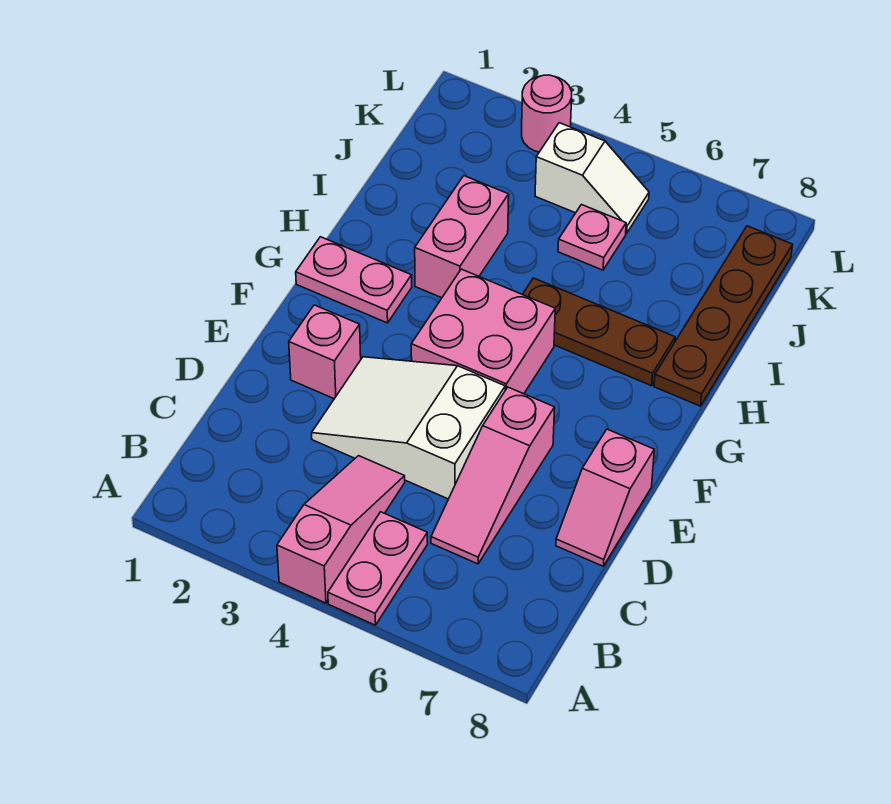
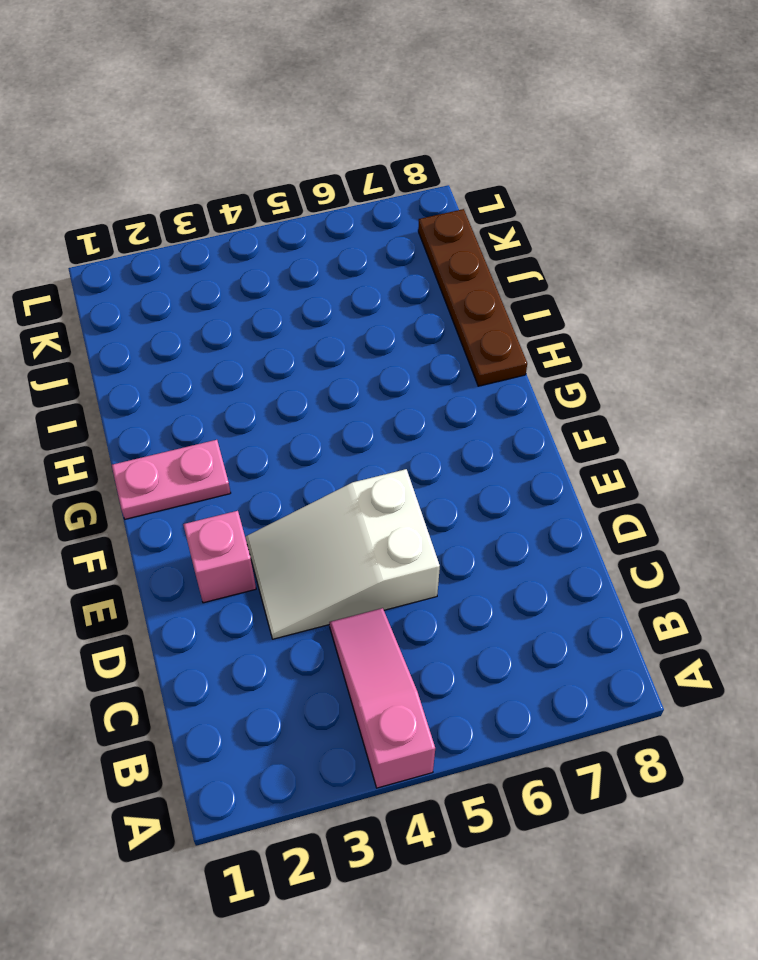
none -> pink 1x2 plate [328,512,428,625]
none -> pink 1x3 slope [431,387,555,564]
none -> pink 1x2 slope [556,429,654,566]

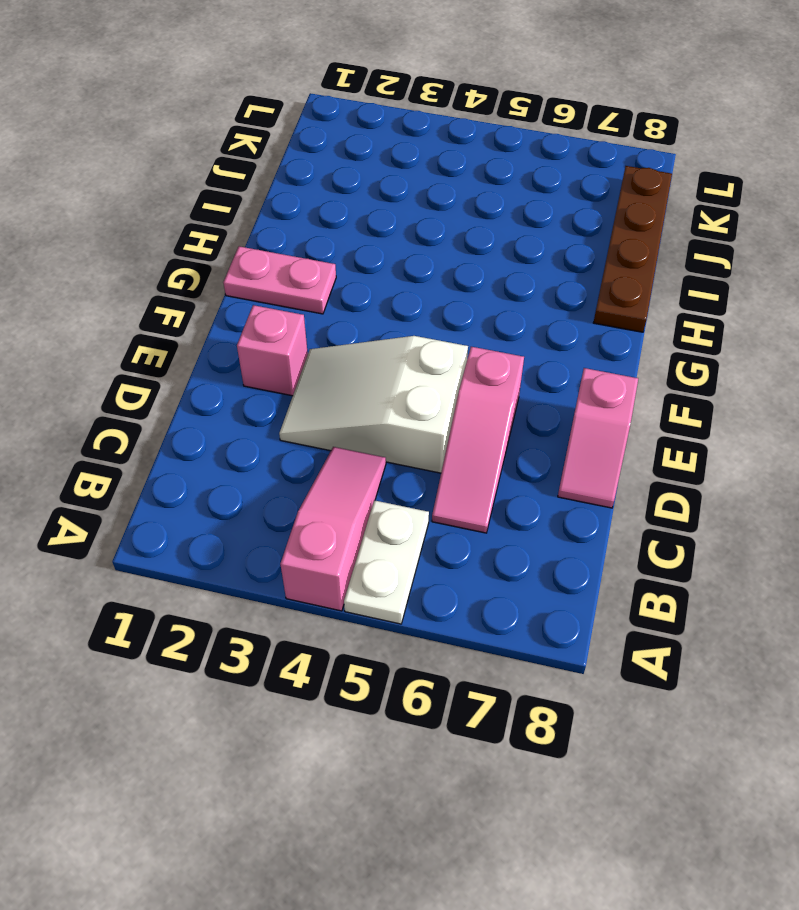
white 1x2 plate [344,500,429,624] -> pink 1x2 plate [328,512,428,625]
none -> pink 2x2 brick [411,269,555,394]
none -> pink 1x2 brick [415,176,509,298]
none -> brown 1x3 plate [523,278,675,386]

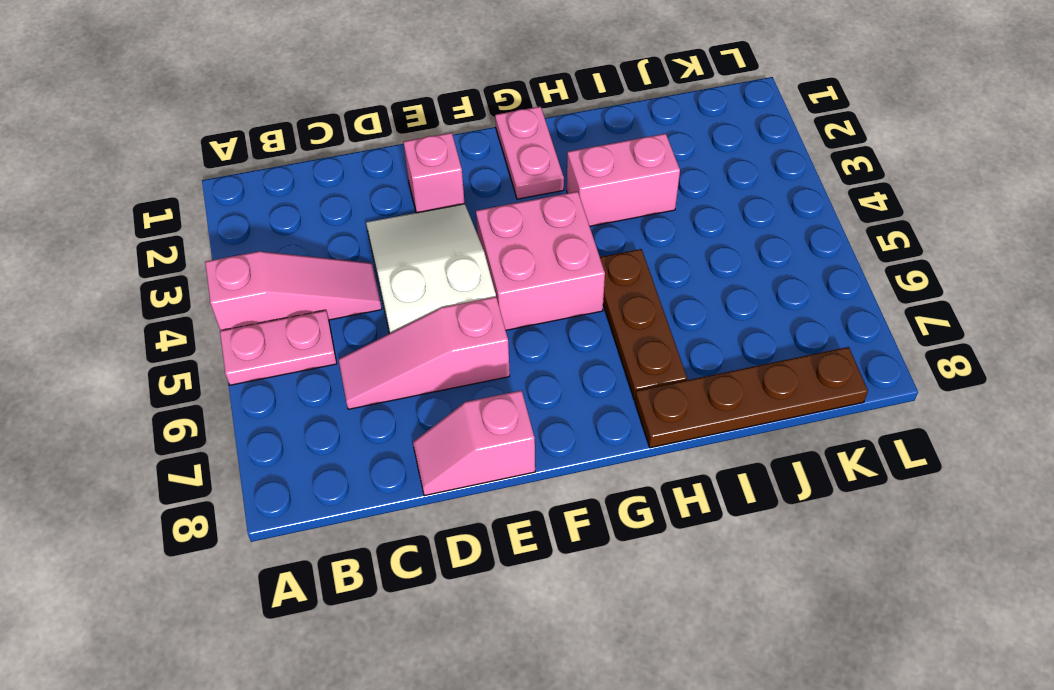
none -> pink 1x1 plate [558,205,626,270]
none -> white 1x2 slope [535,123,649,234]
none -> pink 1x1 round brick [522,75,572,152]

